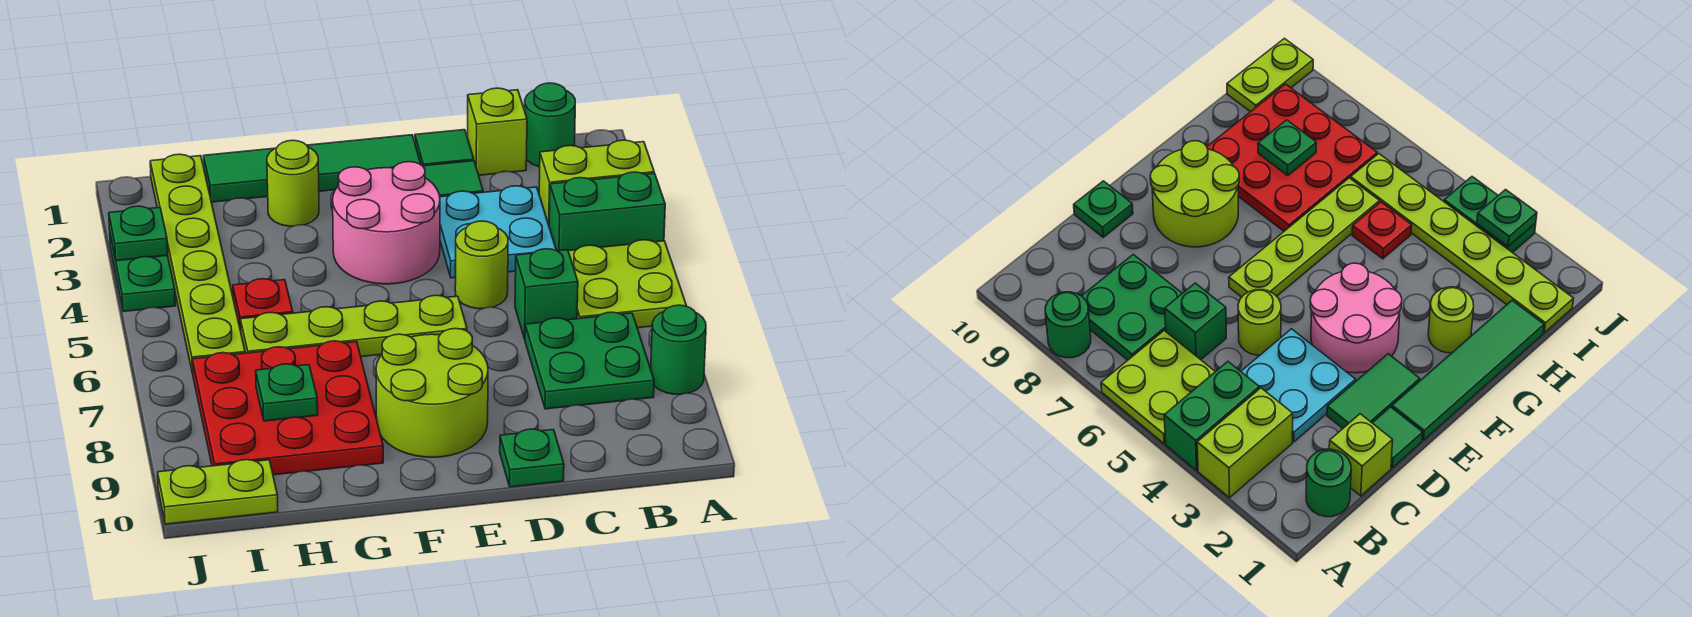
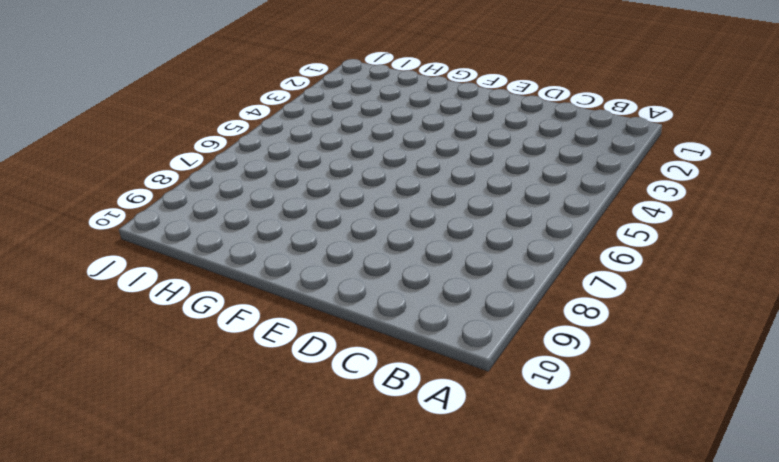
none -> lime 1x2 brick [539,140,654,224]
none -> green 1x2 brick [549,172,665,251]
none -> lime 2x2 plate [568,240,686,328]

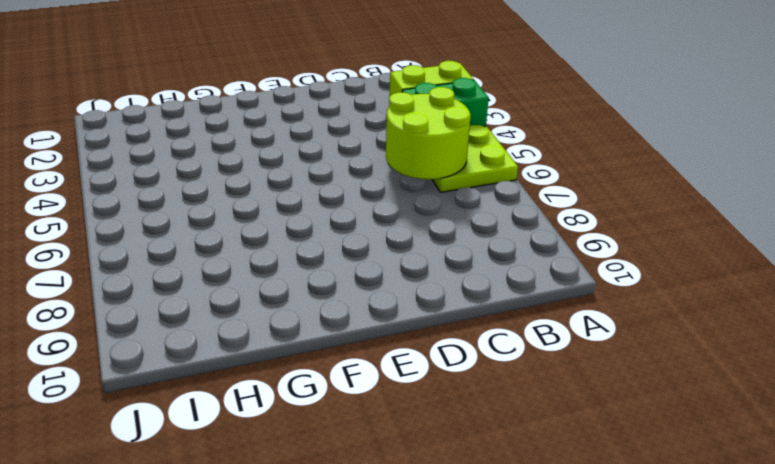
lime 2x2 round brick [386,87,471,179] -> lime 2x2 round brick moved to [376,328,488,457]
none -> green 1x1 round brick [651,305,706,394]
none -> green 1x1 round brick [525,83,575,167]
none -> green 2x2 plate [525,312,654,409]

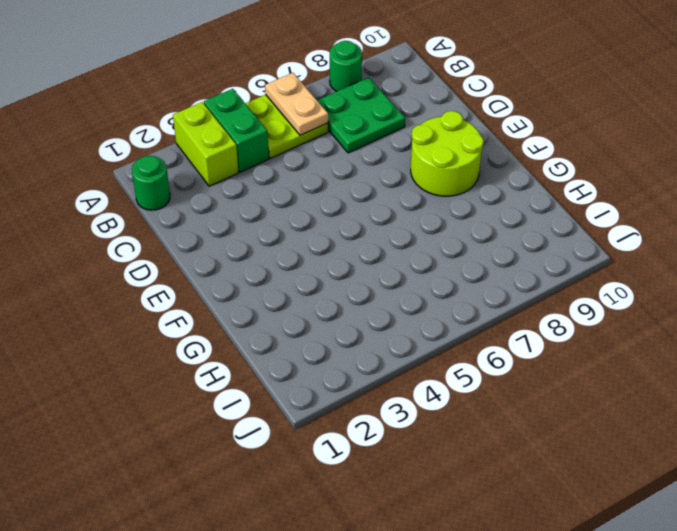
tan 1x2 plate [265,73,328,135] -> none
none -> lime 1x1 brick [467,88,527,175]
none -> cyan 2x2 plate [440,186,556,278]
none -> green 1x1 brick [515,249,578,339]

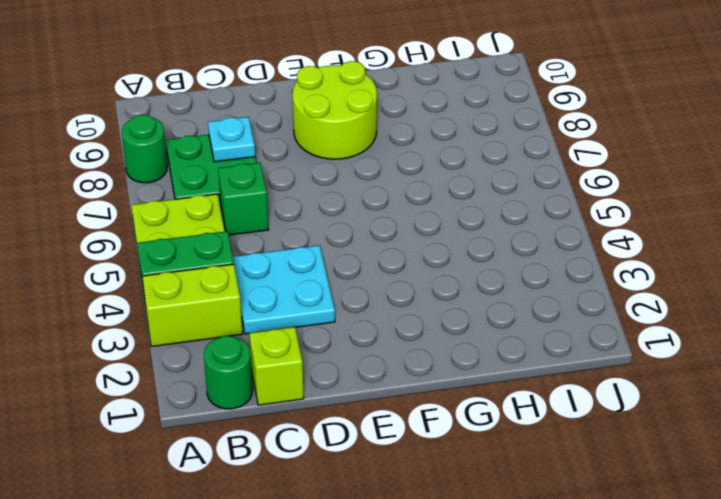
cyan 1x1 plate [208,117,255,162] -> none
none -> green 1x1 tile [415,130,474,166]
none -> green 1x2 tile [423,161,483,197]
none -> lime 1x1 round brick [455,221,508,309]

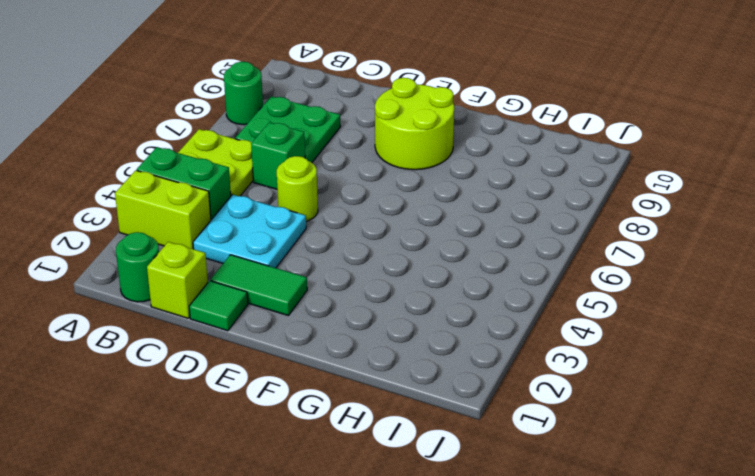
none -> green 1x1 plate [500,429,564,487]
none -> green 1x4 tile [204,135,421,202]
none -> pink 2x2 round brick [333,162,440,284]

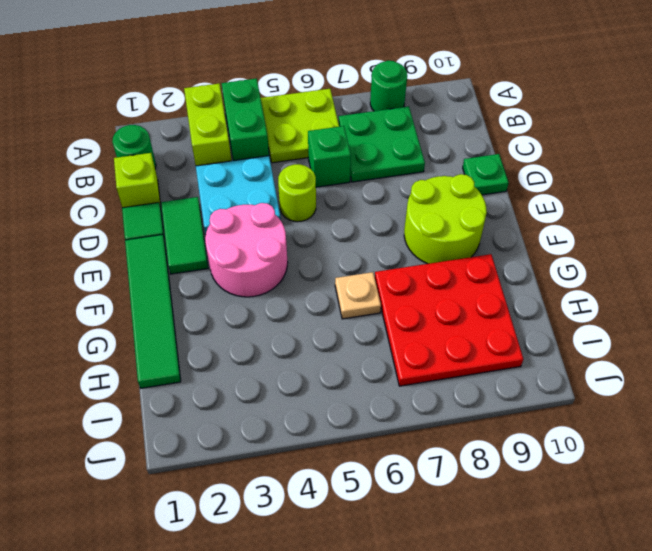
tan 1x1 plate [335,272,381,319] -> lime 1x4 plate [240,295,467,357]
none -> lime 1x1 round brick [267,140,319,226]
none -> red 1x1 plate [233,279,293,331]
none -> lime 1x6 plate [150,154,245,374]

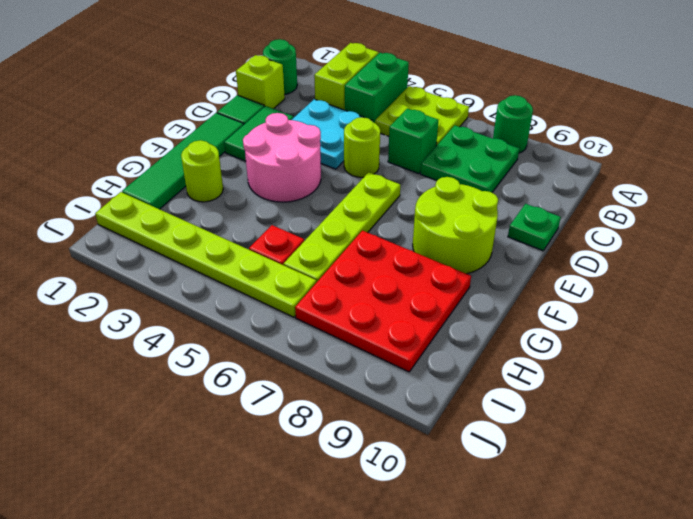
none -> lime 1x2 plate [158,460,278,524]
none -> green 1x2 plate [110,235,175,312]
none -> green 1x1 plate [256,364,318,421]

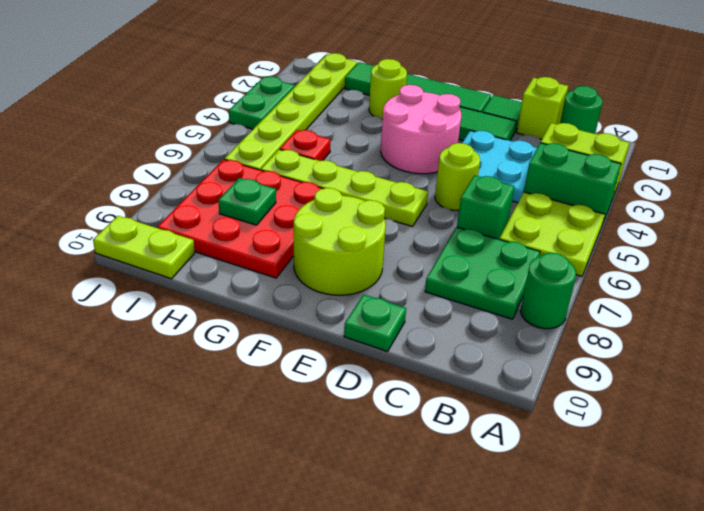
none -> green 1x1 plate [109,206,168,261]

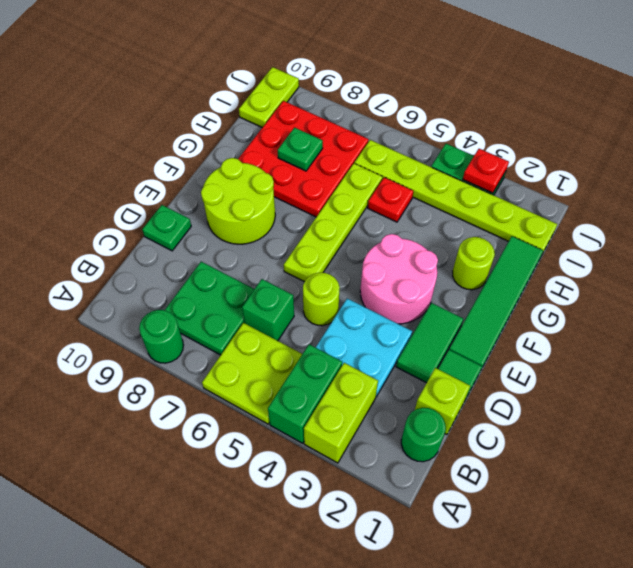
red 1x1 plate [463,149,509,193] -> green 1x1 plate [109,206,168,261]

